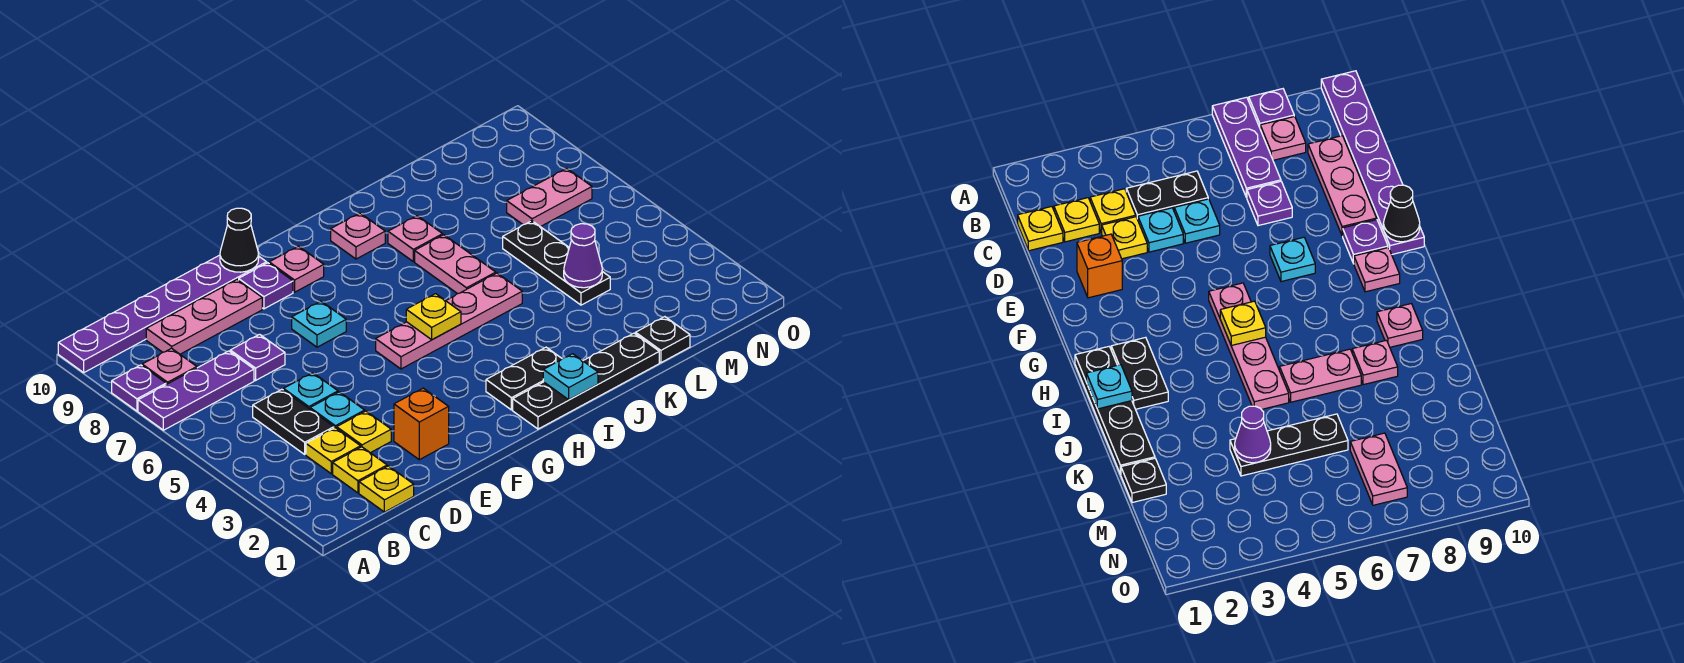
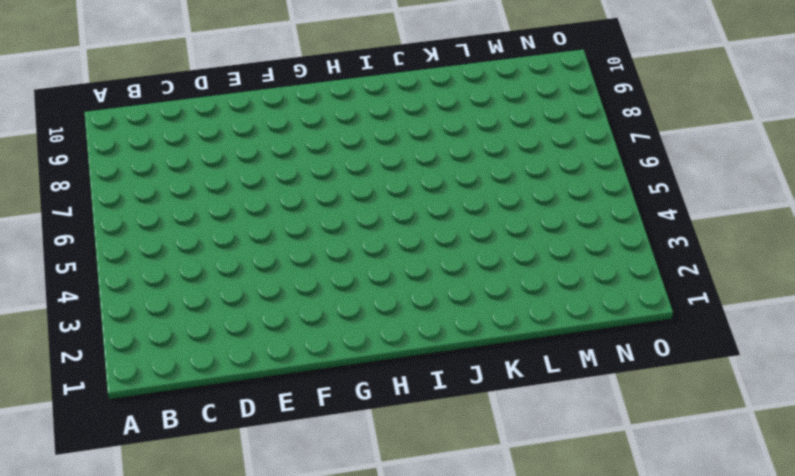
none -> purple 1x3 plate [138,351,254,430]
none -> purple 1x1 plate [112,365,166,411]
none -> purple 1x6 plate [58,255,267,373]
none -> pink 1x1 plate [142,348,197,385]

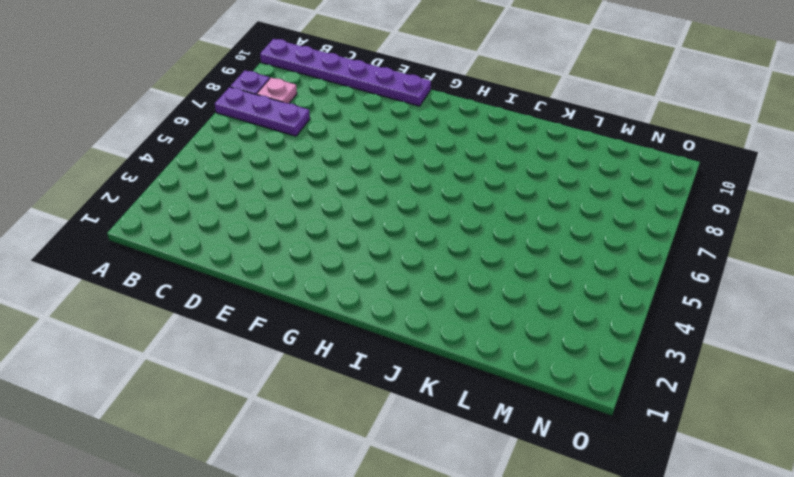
none -> yellow 1x1 plate [359,466,414,512]
none -> yellow 1x1 plate [333,447,387,493]
none -> yellow 1x1 plate [306,428,361,474]
none -> black 1x2 plate [253,389,334,454]

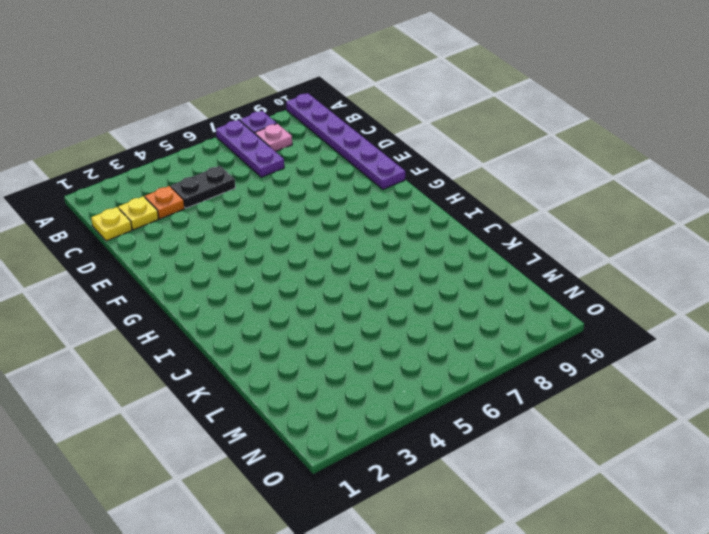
orange 1x1 plate [145,186,185,219] -> yellow 1x1 plate [306,428,361,474]
none -> pink 1x3 plate [146,280,262,354]
none -> yellow 1x1 plate [337,411,391,453]
none -> cyan 1x1 plate [310,392,365,428]
none -> cyan 1x1 plate [283,373,338,409]

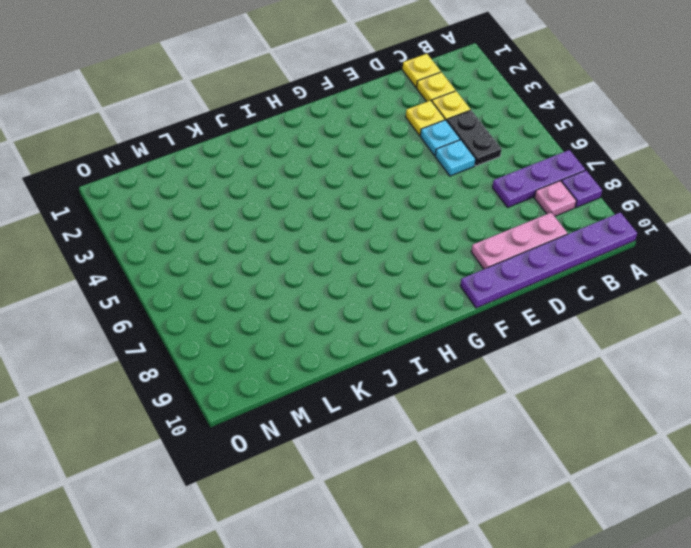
none -> purple 1x1 plate [230,334,285,380]
none -> orange 1x1 brick [394,388,449,460]
none -> cyan 1x1 plate [292,301,346,347]
none -> purple 1x1 plate [239,263,293,309]

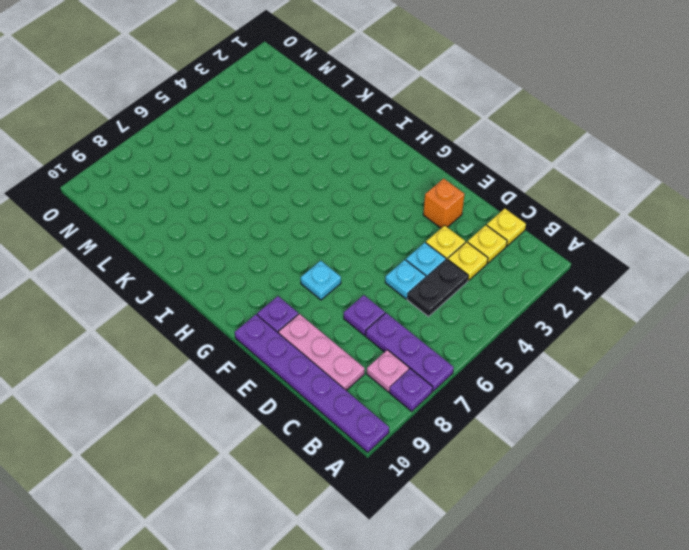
none -> pink 1x4 plate [376,273,522,369]
none -> pink 1x1 plate [269,246,324,292]
none -> black 1x4 plate [513,333,659,429]
none -> black 1x2 plate [486,347,562,410]

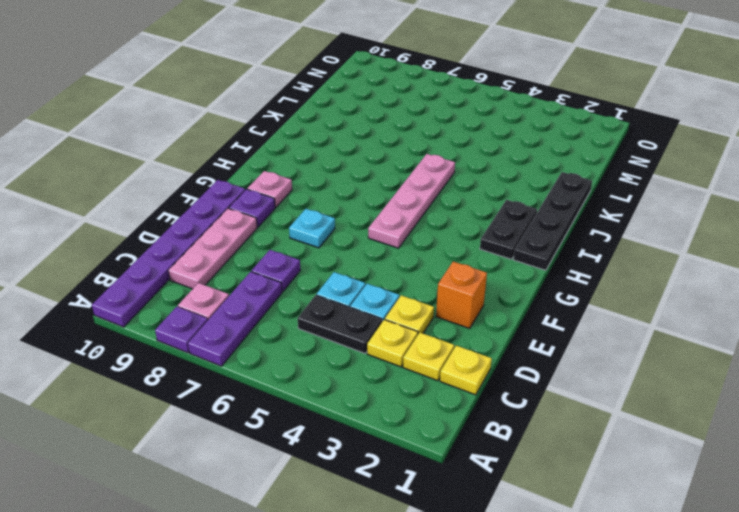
none -> pink 1x1 plate [331,213,385,259]
none -> pink 1x2 plate [415,235,496,294]
none -> pink 1x1 plate [388,216,443,262]
none -> black 1x1 plate [636,317,690,363]

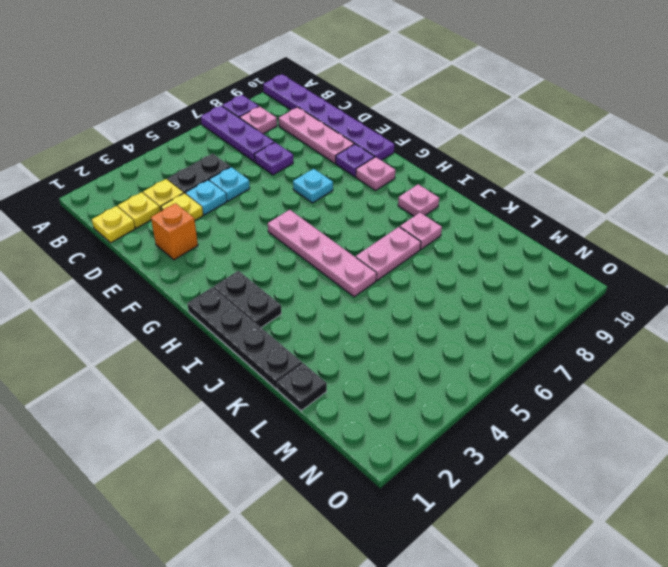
none -> black 1x3 plate [503,221,610,305]
none -> pink 1x2 plate [507,168,592,227]
none -> black 1x1 cone [220,208,259,272]
none -> yellow 1x1 plate [406,294,461,340]

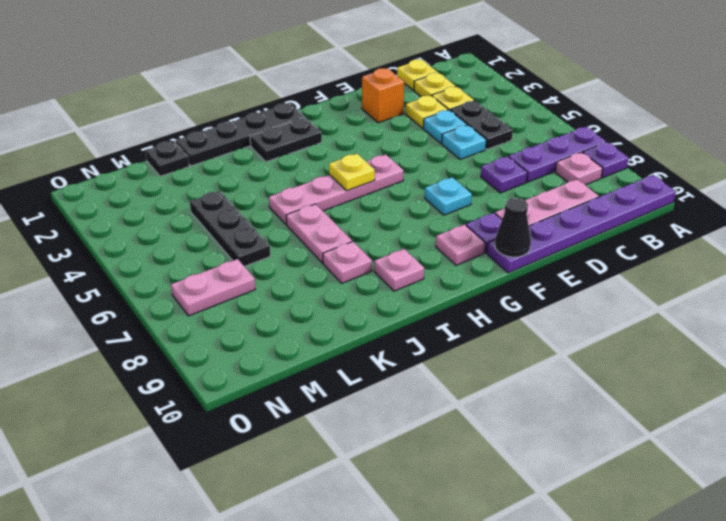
none -> cyan 1x1 plate [543,354,598,400]
none -> purple 1x1 cone [564,224,602,288]

